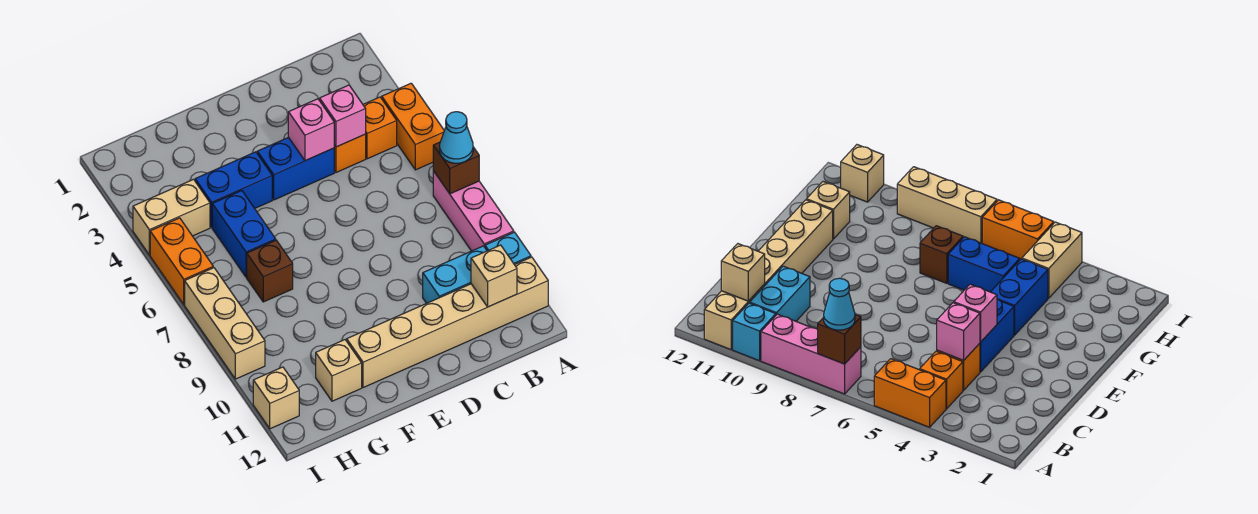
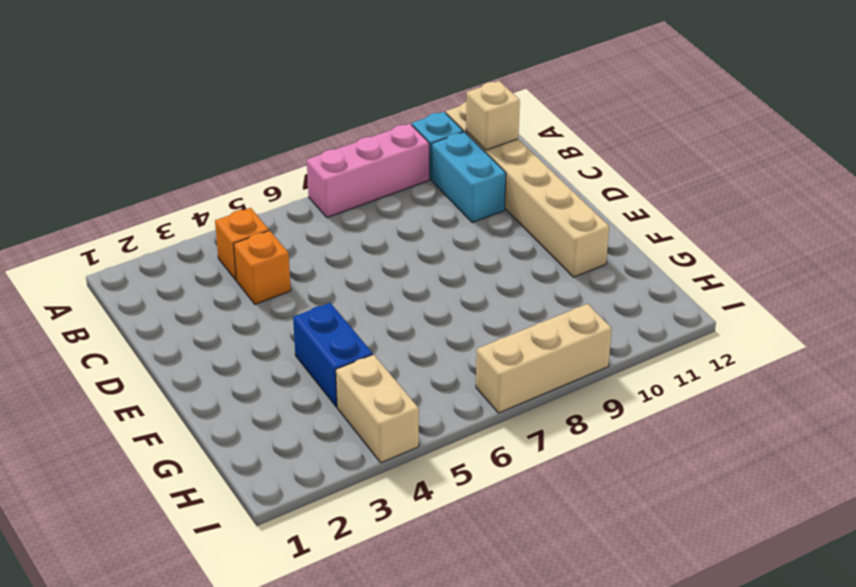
none -> orange 1x2 brick [382,83,444,170]
none -> blue 1x2 brick [257,137,334,200]
none -> blue 1x2 brick [212,191,276,277]

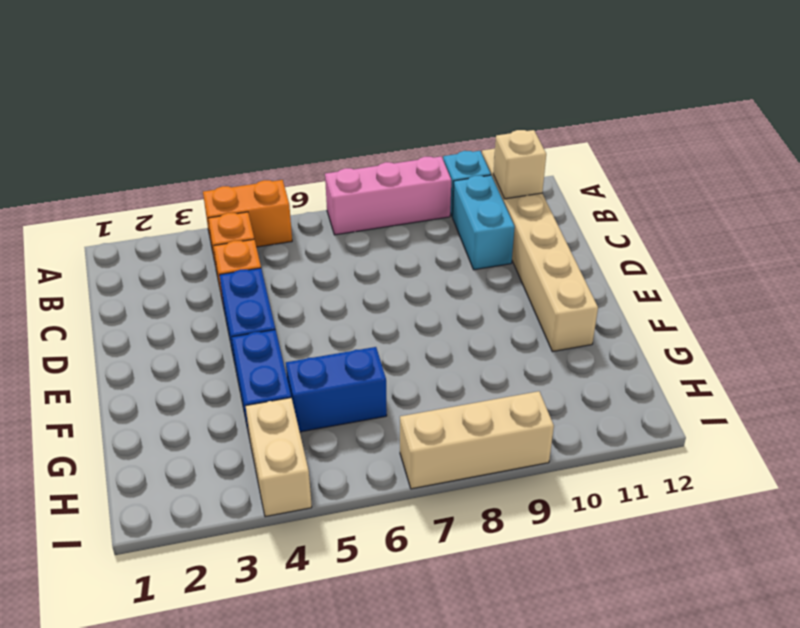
none -> brown 1x1 brick [247,240,293,302]
none -> tan 1x1 brick [316,340,362,401]
none -> orange 1x2 brick [150,218,213,304]

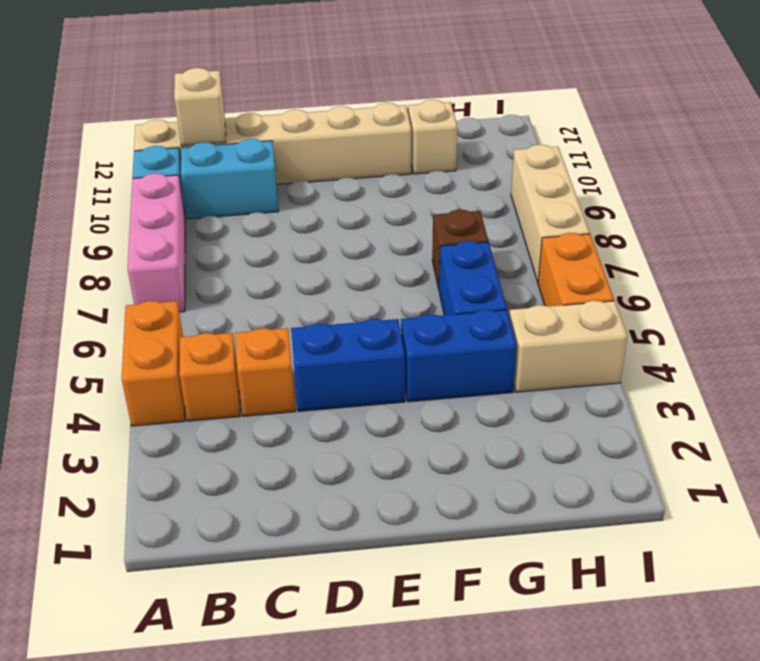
none -> tan 1x1 brick [253,367,299,429]
none -> brown 1x1 brick [433,142,479,194]
none -> pink 1x1 brick [320,85,366,147]

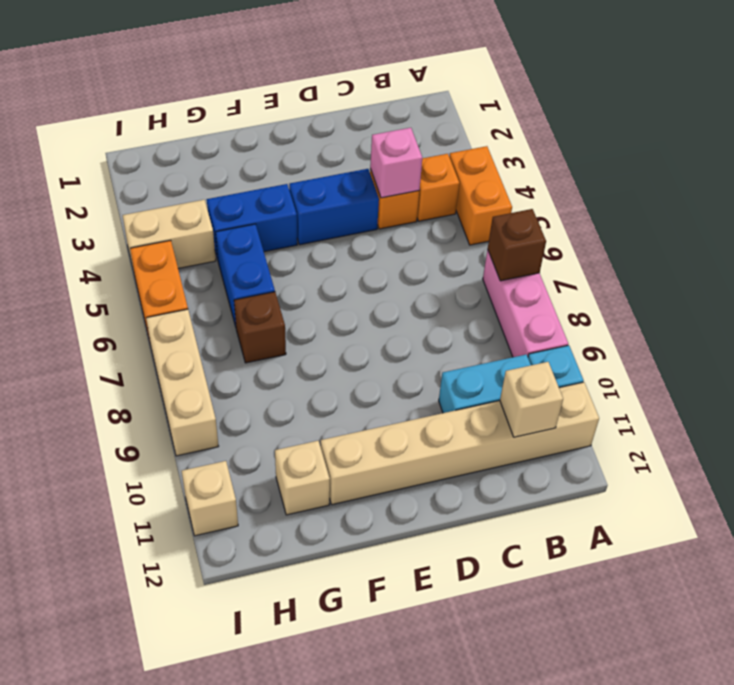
none -> pink 1x1 brick [288,99,334,161]
none -> cyan 1x1 cone [440,112,473,163]

